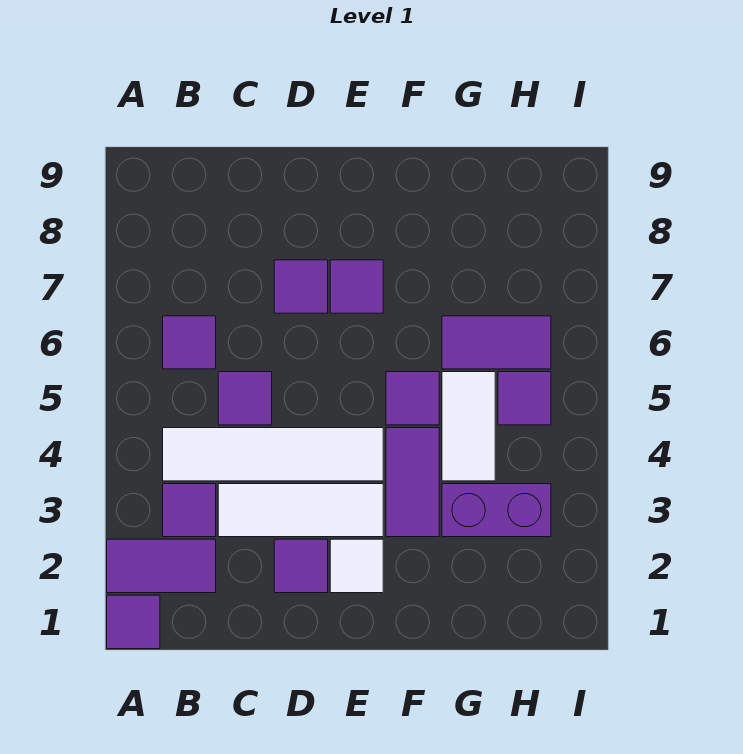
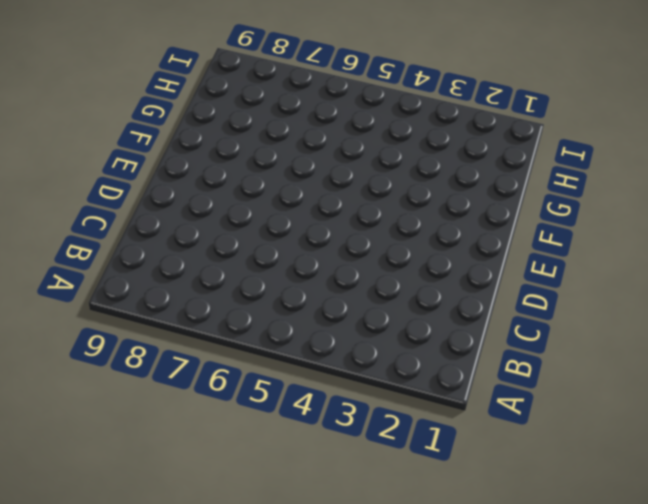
none -> purple 1x1 tile [107,595,160,649]
none -> purple 1x2 tile [107,539,216,593]
none -> purple 1x1 tile [163,484,216,537]

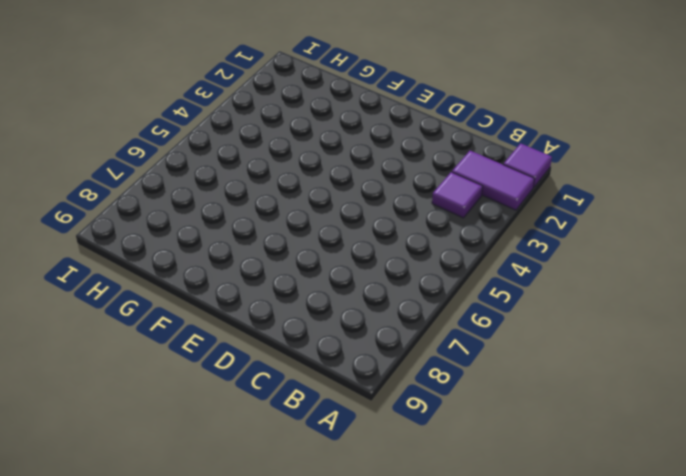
none -> white 1x4 tile [163,428,383,481]
none -> purple 1x1 tile [163,316,216,369]
none -> white 1x3 tile [218,484,383,537]

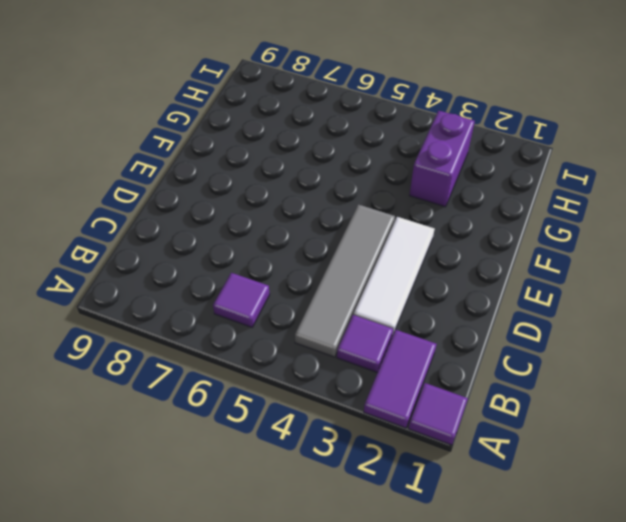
grey 1x4 tile [295,204,395,357] -> white 1x4 tile [163,428,383,481]
none -> purple 1x1 tile [218,372,272,425]
none -> purple 1x1 tile [274,539,328,593]
none -> purple 1x1 tile [274,260,328,313]

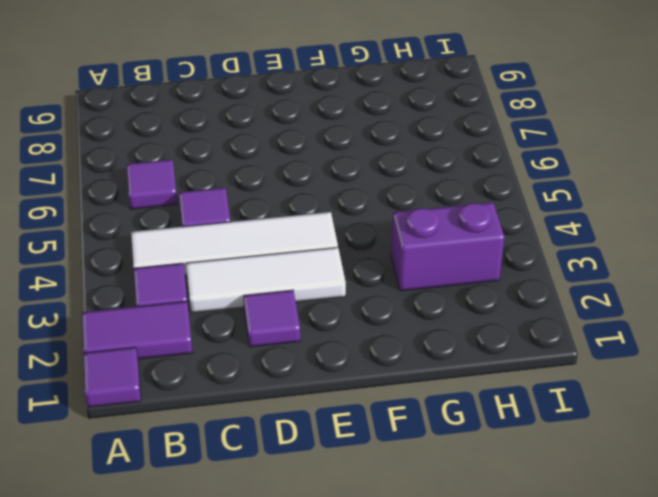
none -> purple 1x1 tile [274,260,328,313]
none -> white 1x1 tile [330,539,383,593]
none -> purple 1x1 tile [330,260,383,313]

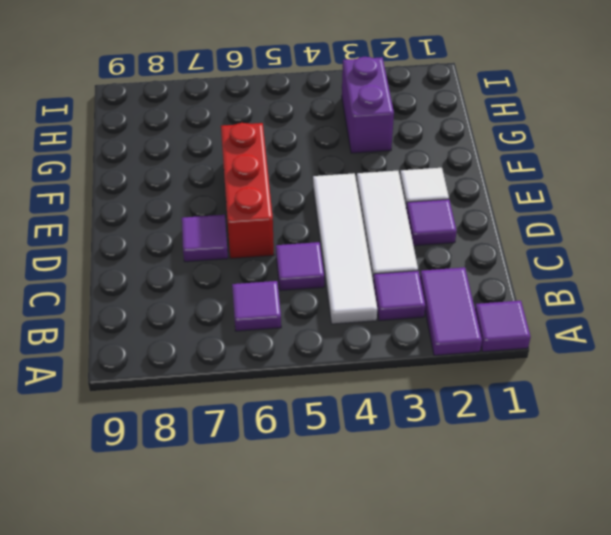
red 1x3 brick [221,123,274,259] -> none
none -> purple 1x1 tile [330,260,383,313]
none -> purple 1x2 tile [386,428,439,537]
none -> purple 1x1 tile [386,372,439,425]

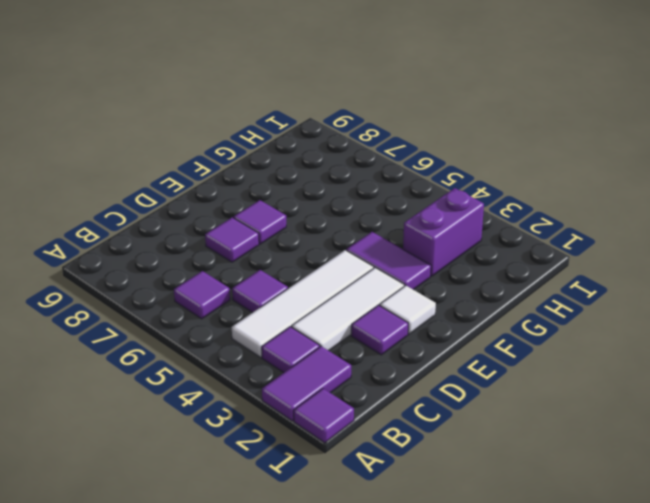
none -> purple 1x1 tile [386,372,439,425]
none -> white 1x2 tile [442,372,495,481]
none -> purple 1x2 tile [442,316,551,369]

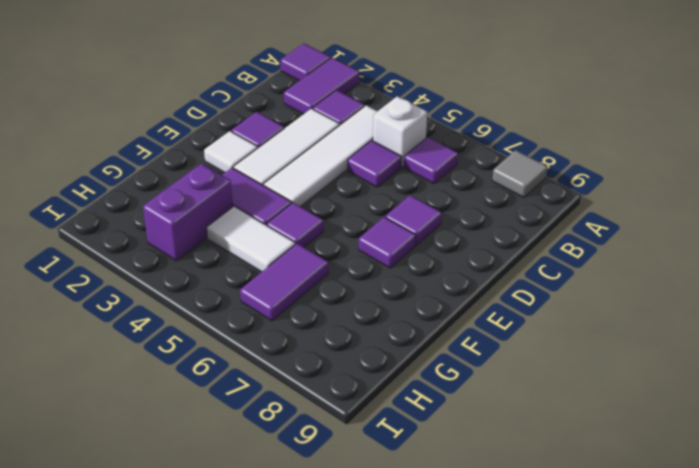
grey 1x1 tile [492,150,547,197] -> none
white 1x1 brick [373,96,427,167] -> none
none -> purple 1x1 tile [498,372,551,425]

